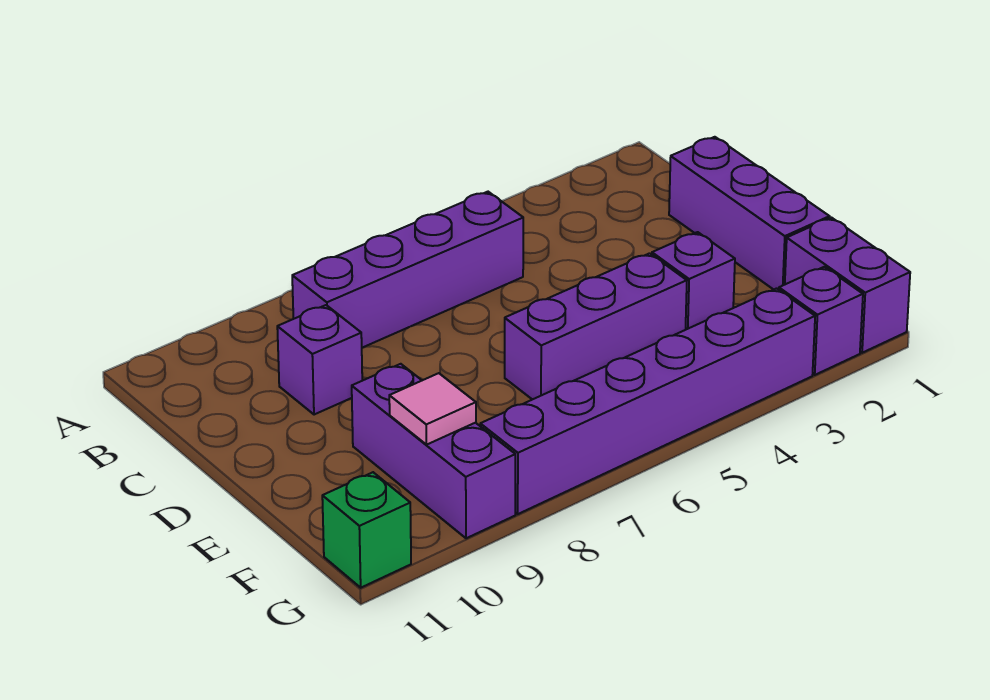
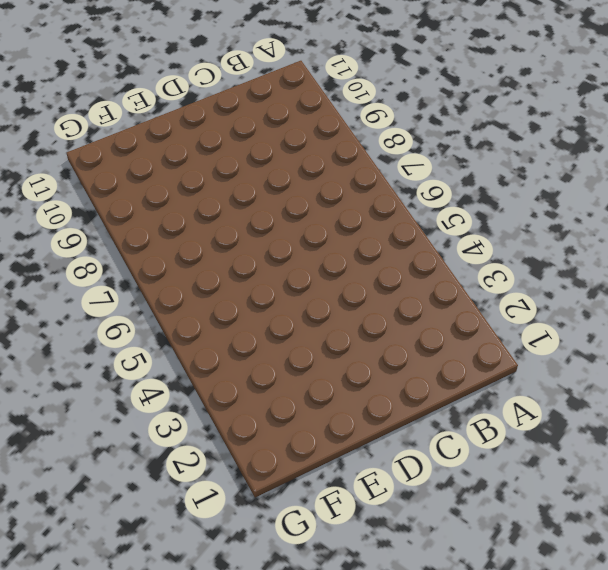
none -> purple 1x4 brick [292,192,523,348]
none -> purple 1x3 brick [669,137,830,290]

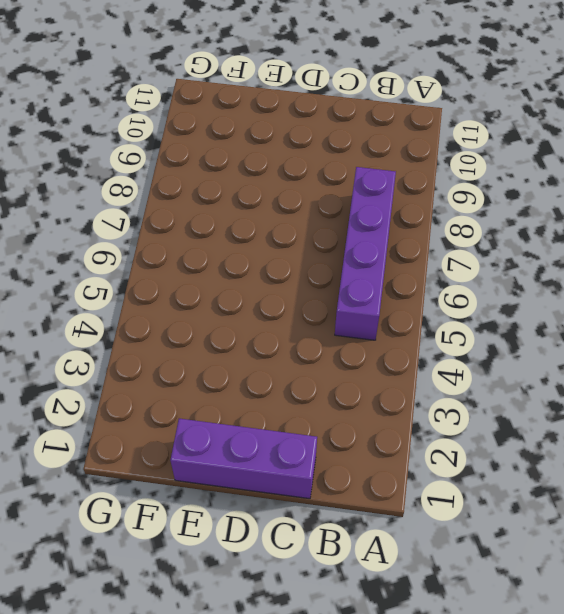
none -> purple 1x1 brick [277,305,362,415]
none -> purple 1x1 brick [652,232,735,329]

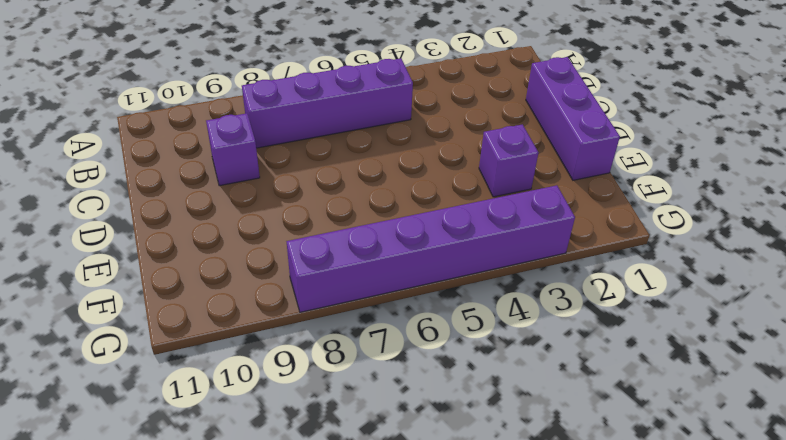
none -> purple 1x3 brick [505,253,687,400]
none -> purple 1x3 brick [352,364,515,538]

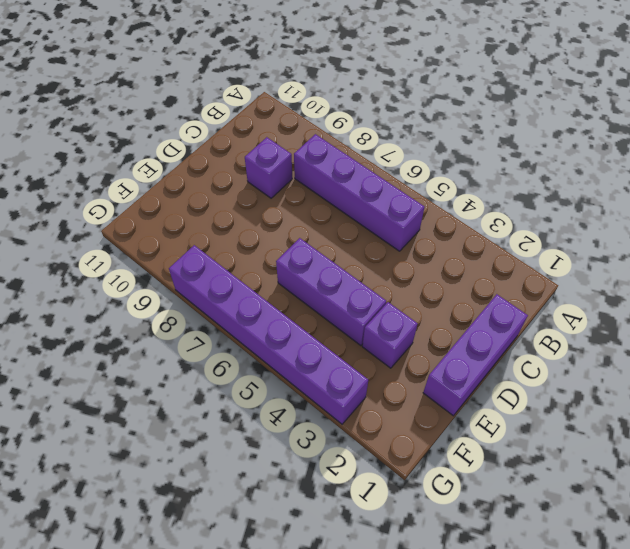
none -> purple 1x3 brick [352,364,515,538]
none -> purple 1x2 brick [785,218,910,353]

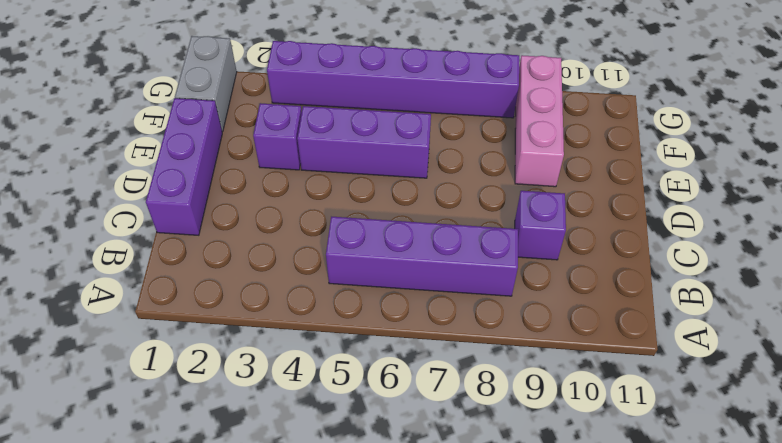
pink 1x3 brick [515,55,564,187] -> purple 1x3 brick [352,364,515,538]
grey 1x2 brick [175,36,237,132] -> purple 1x2 brick [785,218,910,353]
none -> purple 1x1 brick [779,267,863,375]
none -> green 1x1 brick [322,472,411,588]

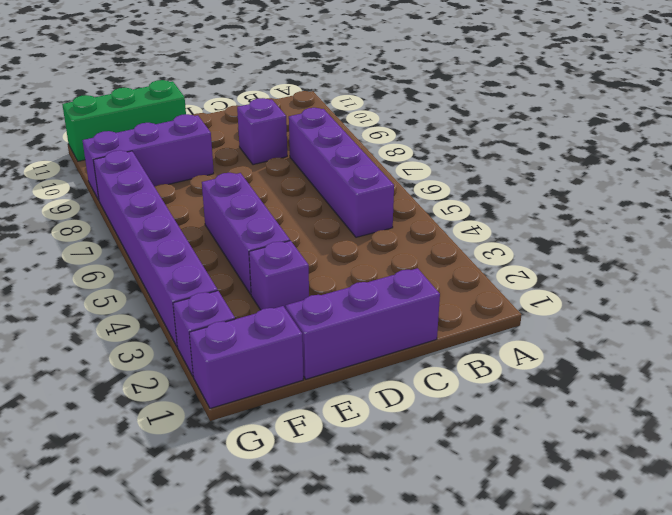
green 1x3 brick [62,80,186,161] -> green 1x1 brick [322,472,411,588]
none -> pink 1x1 tile [389,373,476,445]

